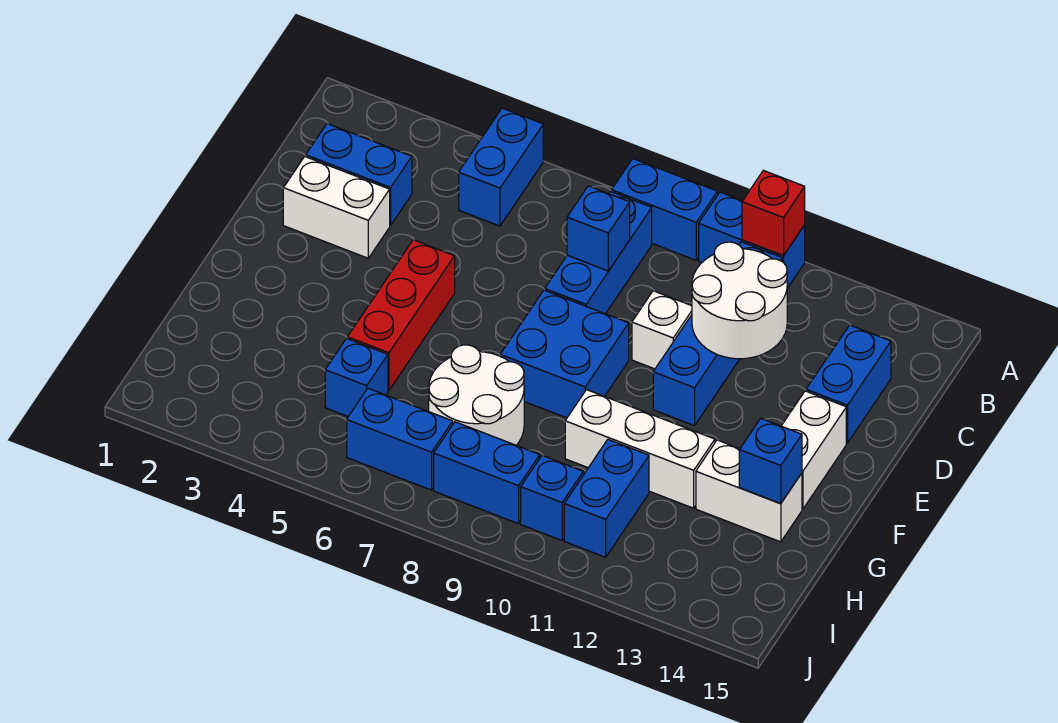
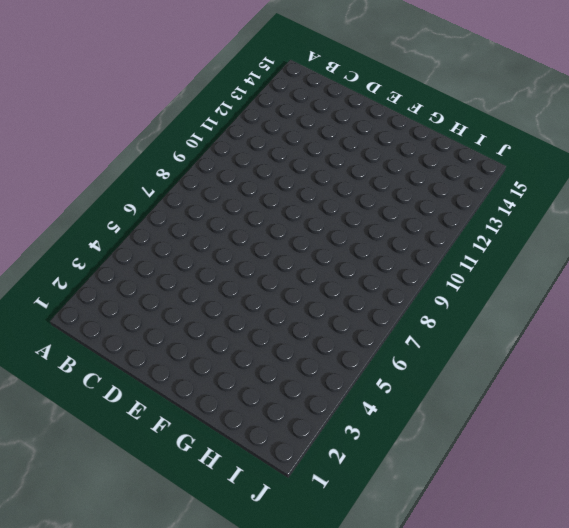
none -> blue 1x2 brick [459,108,543,226]
none -> blue 1x2 brick [611,159,718,260]
none -> blue 1x2 brick [699,192,805,288]

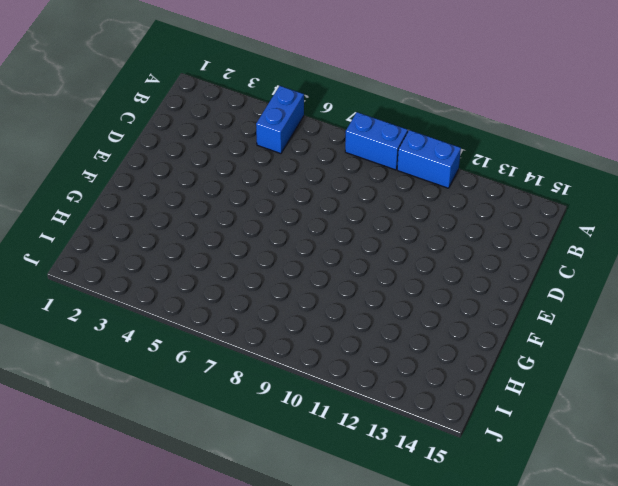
none -> blue 1x3 brick [545,191,652,314]
none -> blue 1x4 brick [653,242,782,426]
none -> blue 1x2 brick [306,124,412,225]

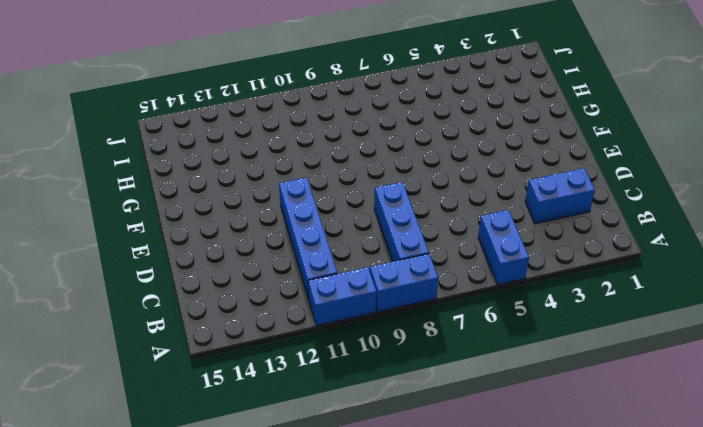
none -> blue 1x2 brick [806,325,891,443]
none -> white 1x2 brick [283,157,390,258]
none -> white 1x1 brick [632,291,692,369]

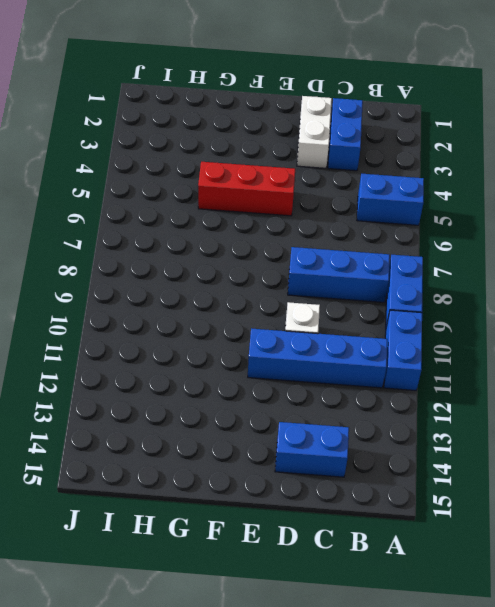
none -> blue 2x2 brick [500,290,629,418]
none -> white 1x2 brick [782,391,846,509]
none -> white 2x2 round brick [429,345,524,445]

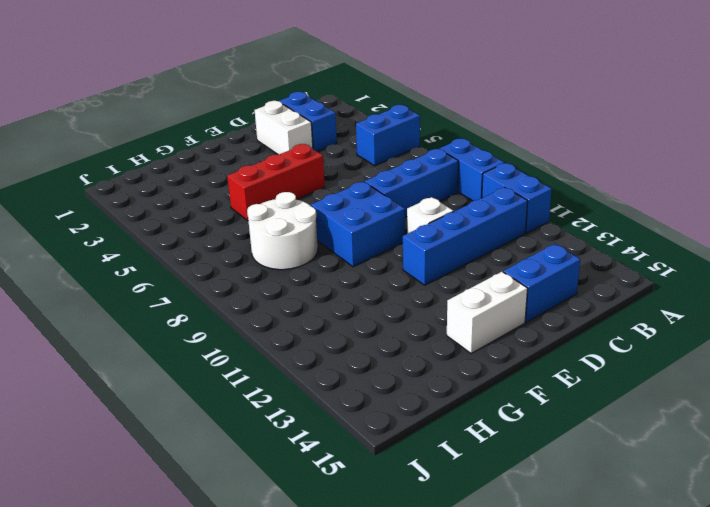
none -> white 1x3 brick [565,390,715,508]
none -> white 1x2 brick [696,440,802,542]
none -> blue 1x1 brick [325,339,388,417]

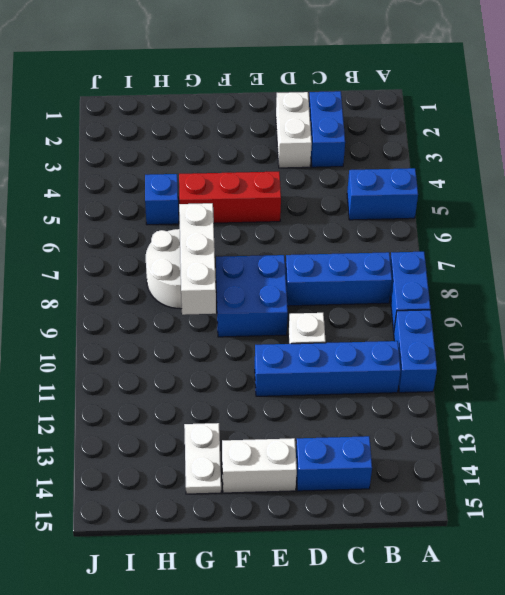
white 1x3 brick [179,203,216,315] -> white 1x3 brick moved to [565,390,715,508]
white 1x2 plate [184,423,221,494] -> white 1x2 brick [696,440,802,542]
none -> blue 1x2 brick [564,440,649,557]
none -> blue 1x2 brick [347,388,453,490]
none -> blue 1x2 brick [434,422,540,524]

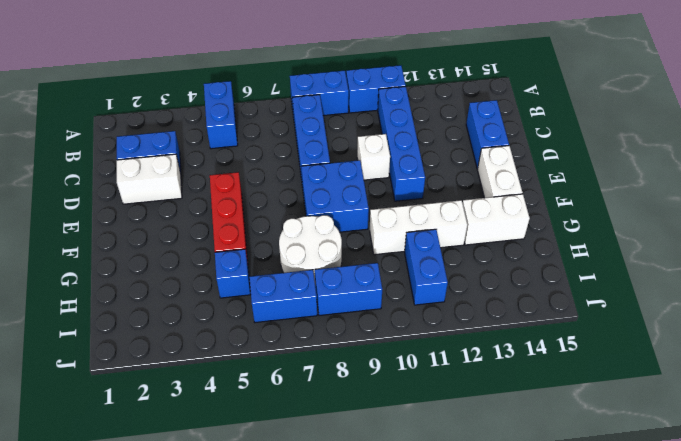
none -> blue 1x1 brick [521,456,583,540]
none -> red 1x1 brick [742,170,805,256]
none -> blue 1x1 brick [567,186,630,271]

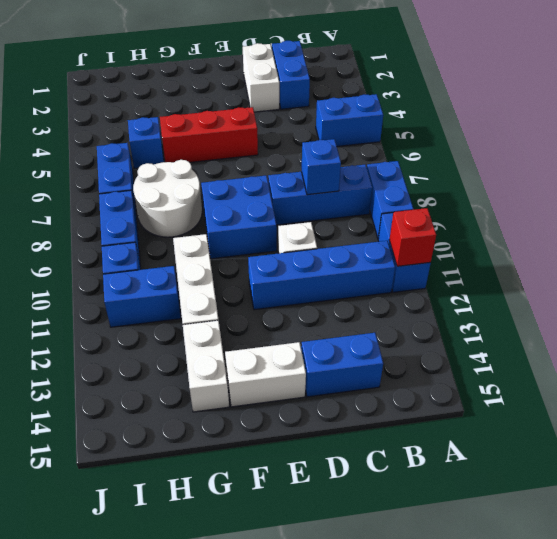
none -> white 2x2 round brick [692,242,787,359]
none -> blue 1x1 brick [739,419,802,503]

